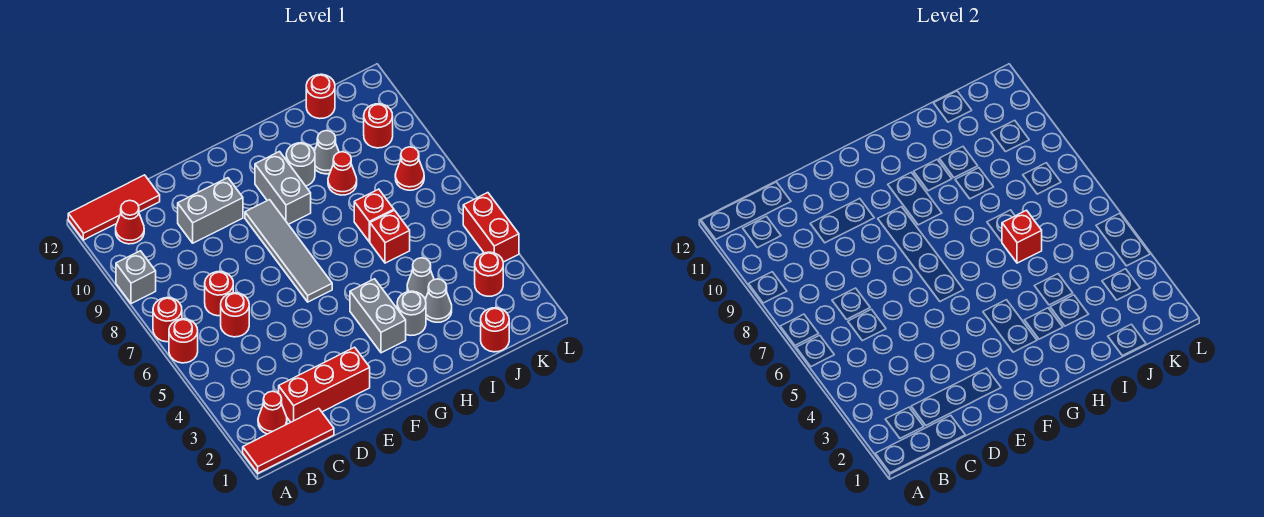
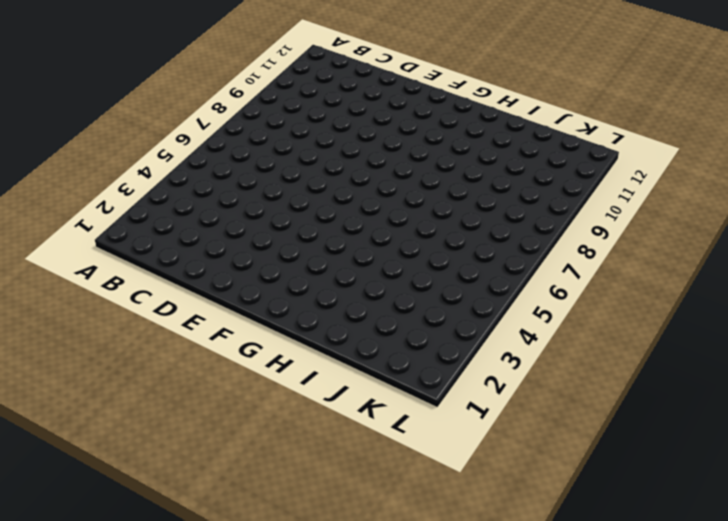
none -> red 1x3 tile [243,408,334,473]
none -> red 1x1 round brick [169,319,198,363]
none -> red 1x1 round brick [153,298,182,342]

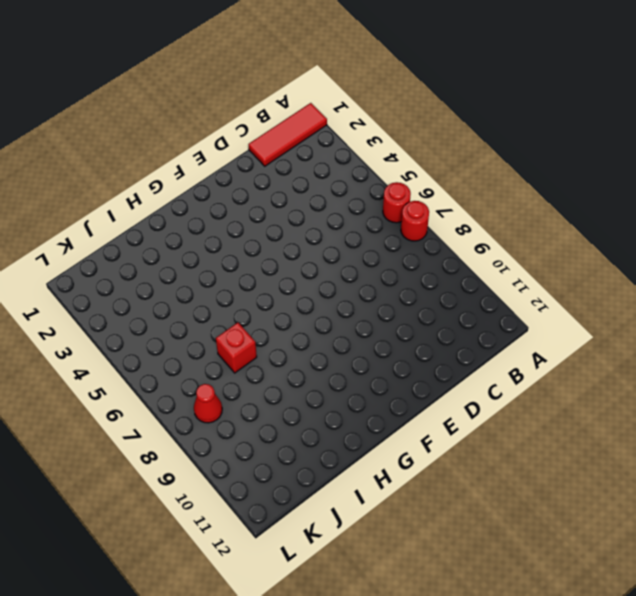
none -> grey 1x1 brick [116,251,156,304]
none -> red 1x3 tile [68,175,160,240]
none -> red 1x1 cone [258,391,287,434]

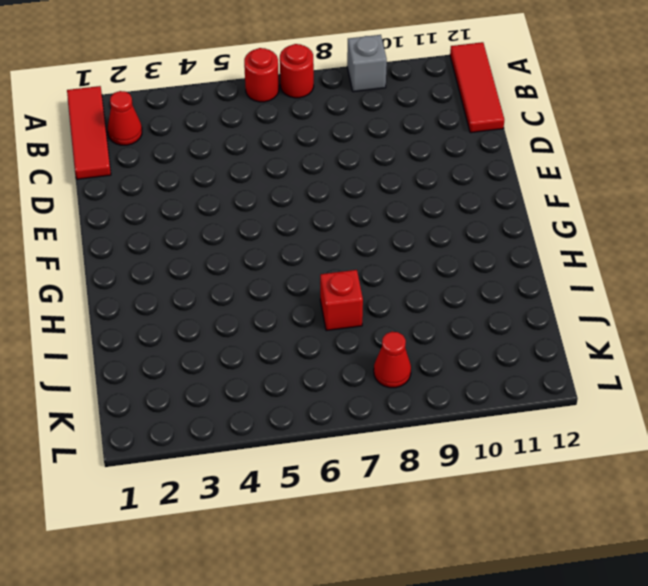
none -> red 1x1 cone [116,200,144,244]
none -> red 1x3 brick [279,347,370,422]
none -> red 1x1 round brick [221,293,249,337]

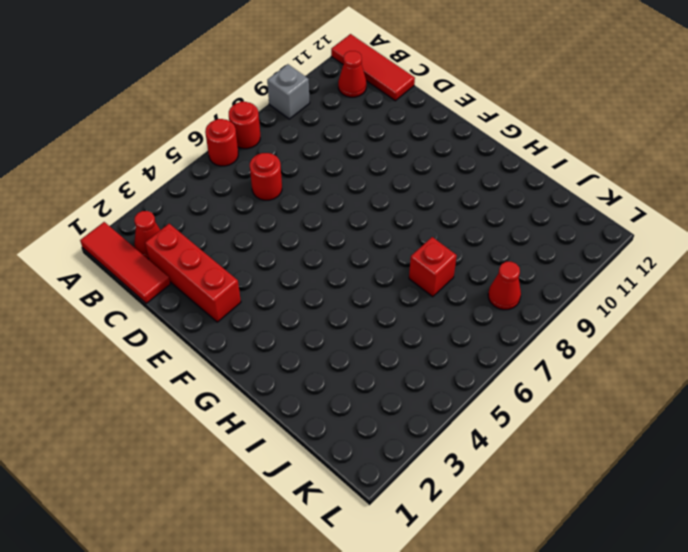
none -> red 1x1 round brick [205,272,233,316]
none -> grey 1x2 brick [178,178,243,243]
none -> grey 1x4 tile [245,200,332,302]

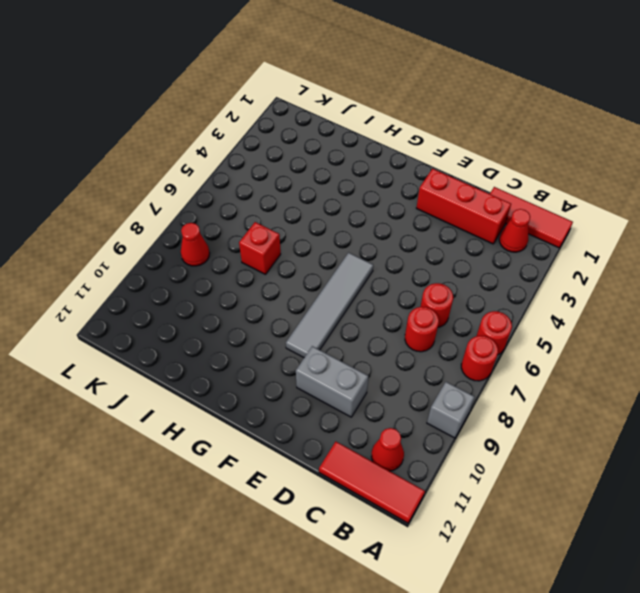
none -> grey 1x2 brick [350,279,406,353]
none -> grey 1x2 brick [255,152,311,224]
none -> grey 1x1 round brick [397,291,426,335]

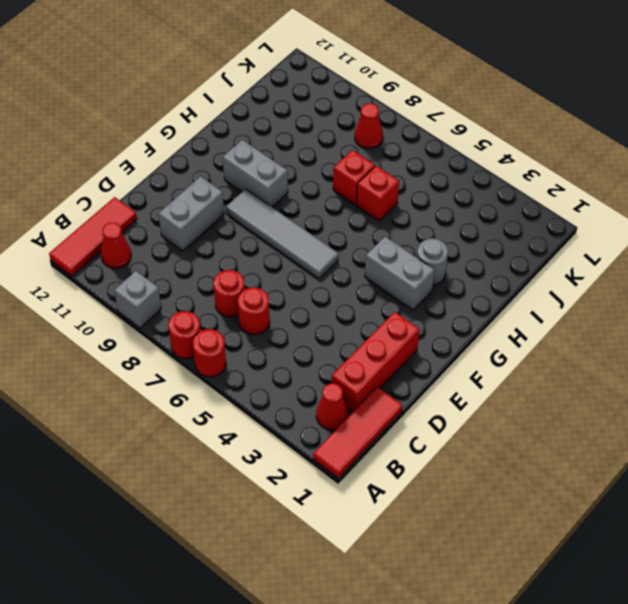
none -> grey 1x1 round brick [286,143,315,186]
none -> grey 1x1 cone [425,279,452,322]
none -> grey 1x1 cone [407,258,434,299]

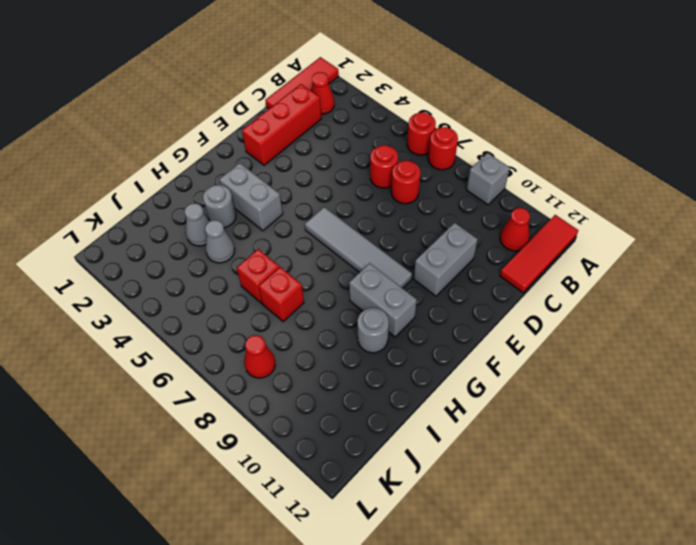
none -> red 1x1 cone [328,152,357,195]
none -> grey 1x1 cone [315,131,339,174]
none -> red 1x1 round brick [481,308,509,352]

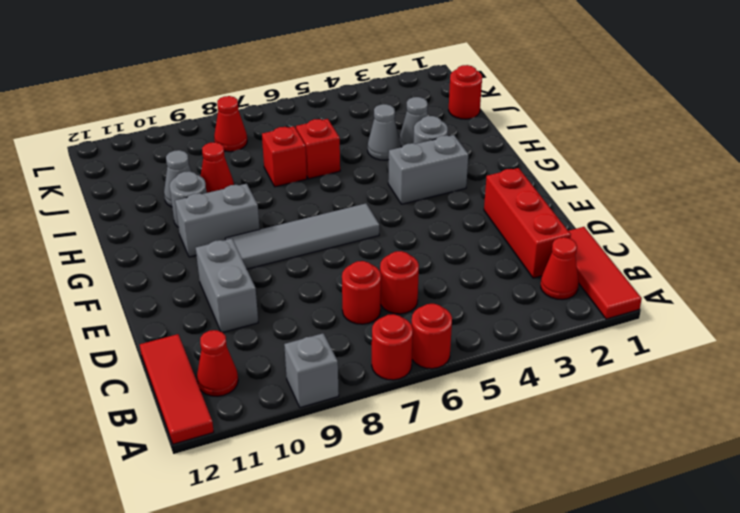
none -> red 1x1 round brick [306,74,335,119]
none -> red 1x1 round brick [475,252,503,296]
none -> red 1x1 round brick [364,104,393,148]

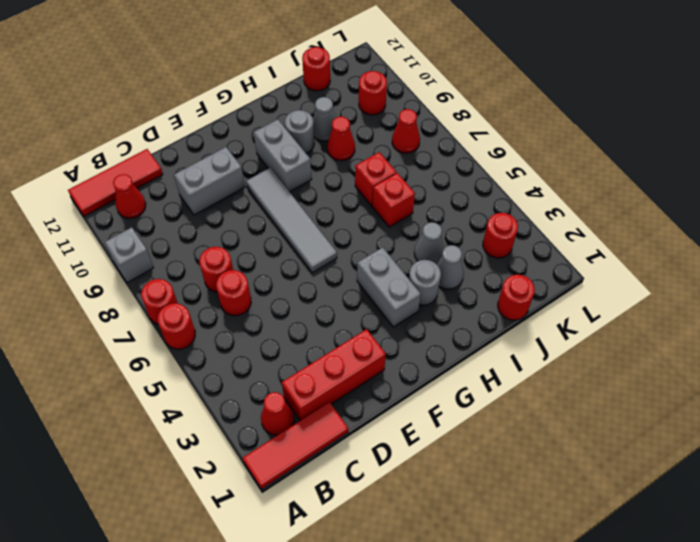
none -> red 1x2 brick [463,193,519,262]
none -> red 1x1 brick [1002,210,1042,263]

